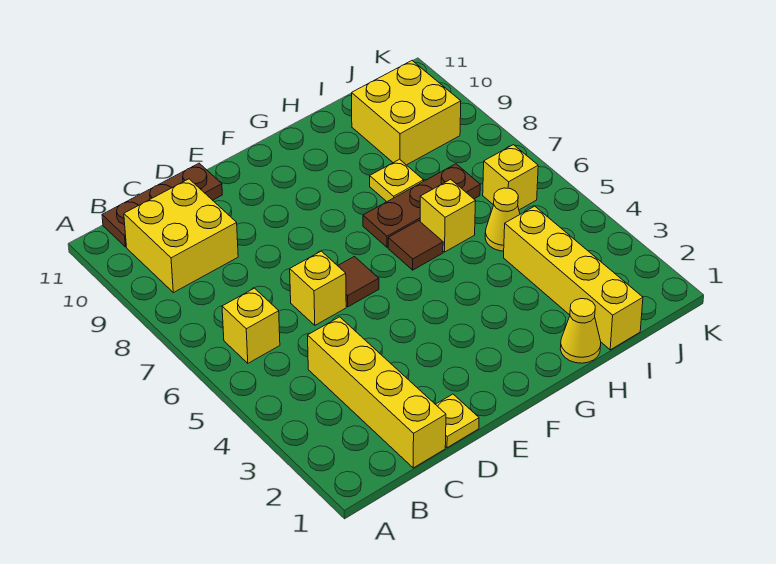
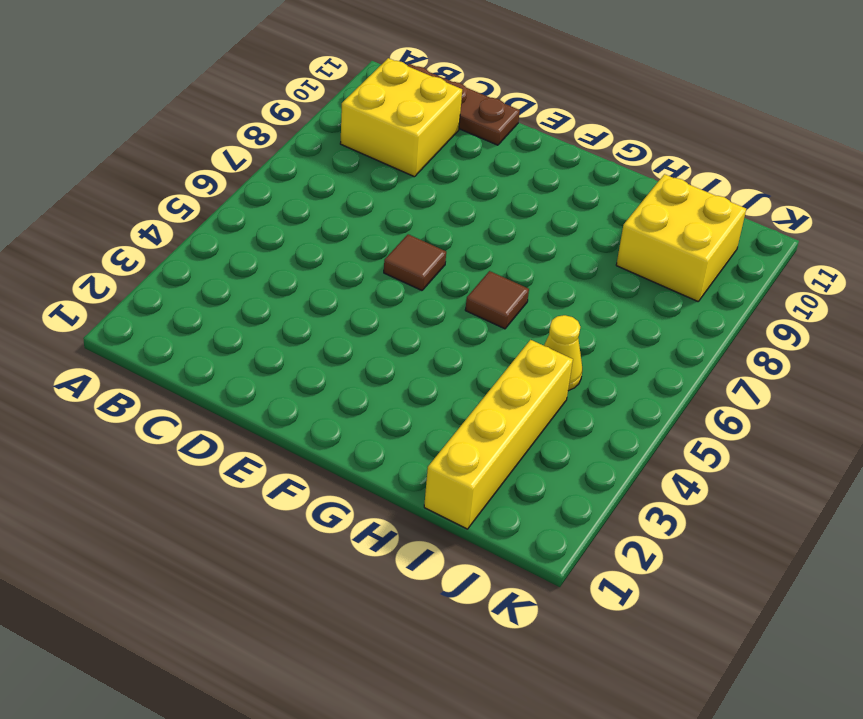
none -> yellow 1x1 brick [222,288,280,363]
none -> yellow 1x4 brick [308,317,446,468]
none -> yellow 1x1 plate [436,394,479,448]

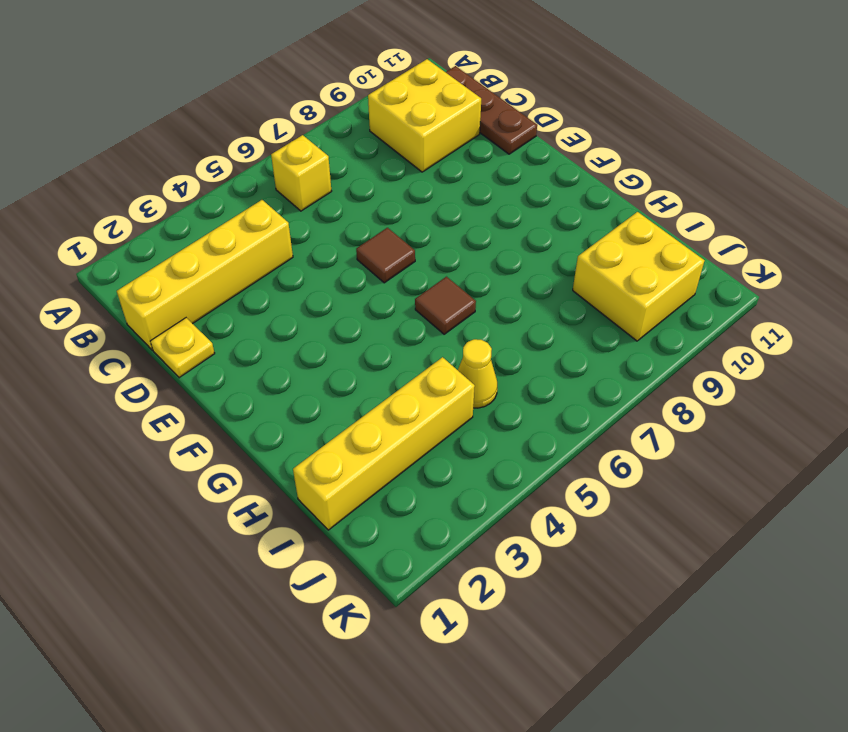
none -> yellow 1x1 brick [290,251,346,325]
none -> brown 1x3 plate [363,164,480,247]
none -> yellow 1x1 cone [560,299,601,363]

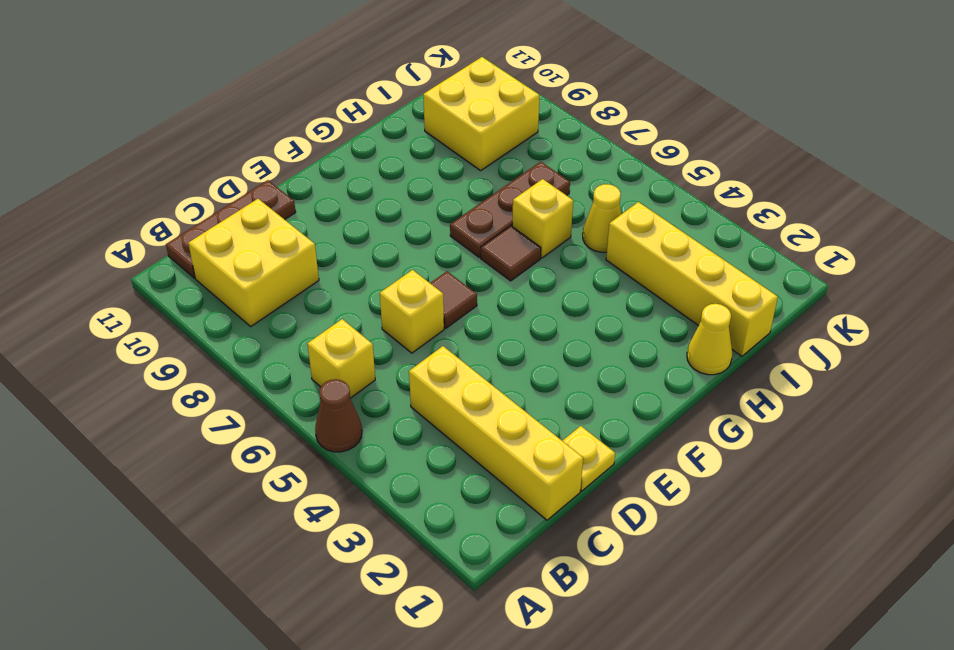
brown 1x1 cone [315,379,362,452] -> none
none -> yellow 1x1 plate [370,159,424,202]
none -> yellow 1x1 brick [483,145,538,210]

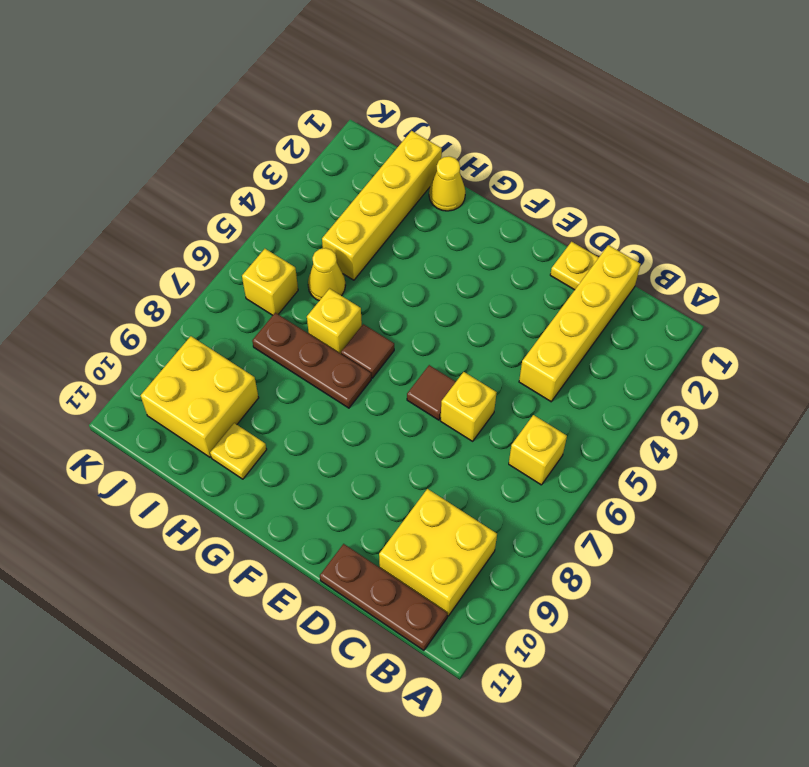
yellow 1x1 plate [210,423,267,479] -> yellow 1x1 plate moved to [370,159,424,202]

